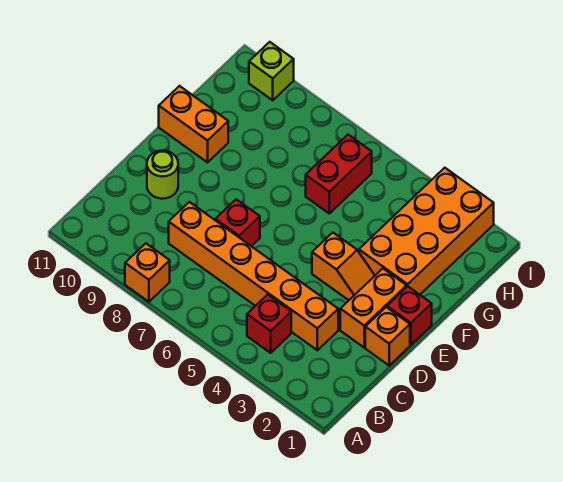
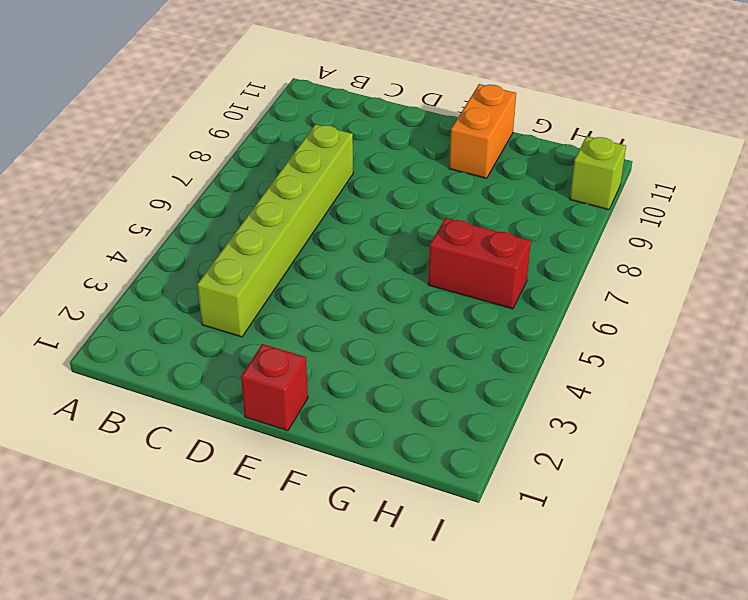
lime 1x6 brick [197,124,353,337] -> orange 1x6 brick [169,202,338,350]
none -> orange 1x1 brick [125,243,170,302]
none -> red 1x1 brick [247,294,291,353]
none -> orange 1x1 brick [365,307,410,365]

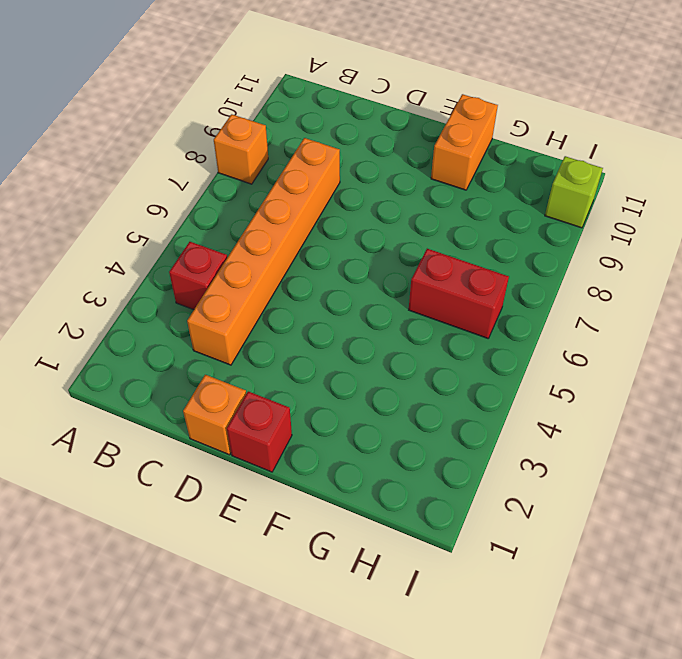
none -> orange 1x2 brick [340,269,407,347]
none -> red 1x1 brick [215,199,260,246]
none -> lime 1x1 round brick [147,151,178,199]

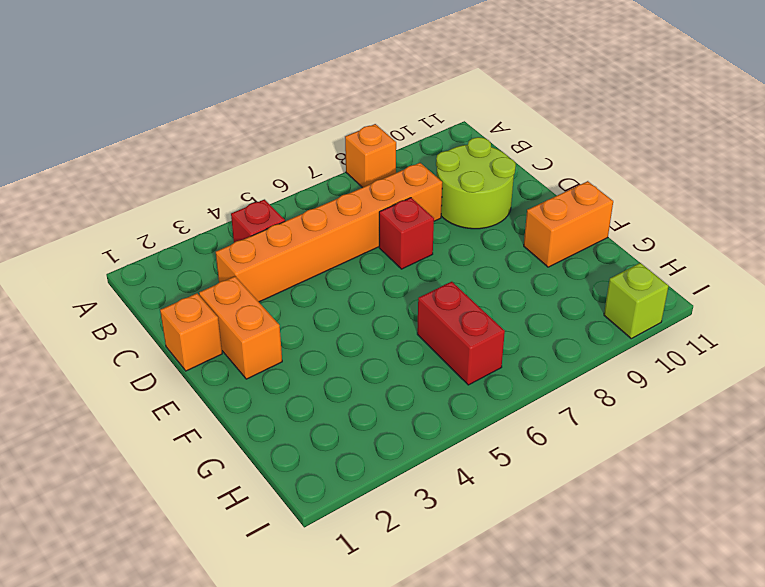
lime 2x2 round brick [436,137,516,229] -> lime 1x1 round brick [147,151,178,199]
none -> red 1x1 brick [387,287,432,345]
none -> orange 1x2 slope [312,233,375,300]
none -> orange 2x4 brick [359,168,494,295]

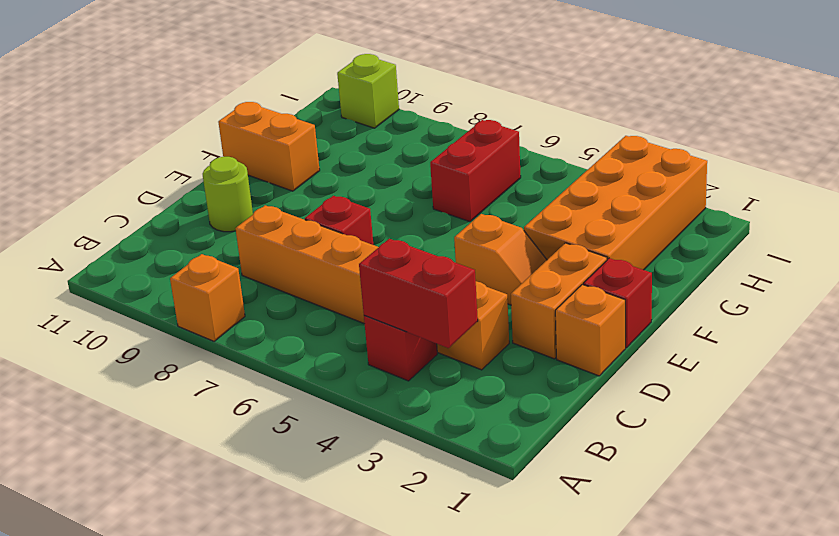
red 1x2 brick [359,239,478,348] -> none

